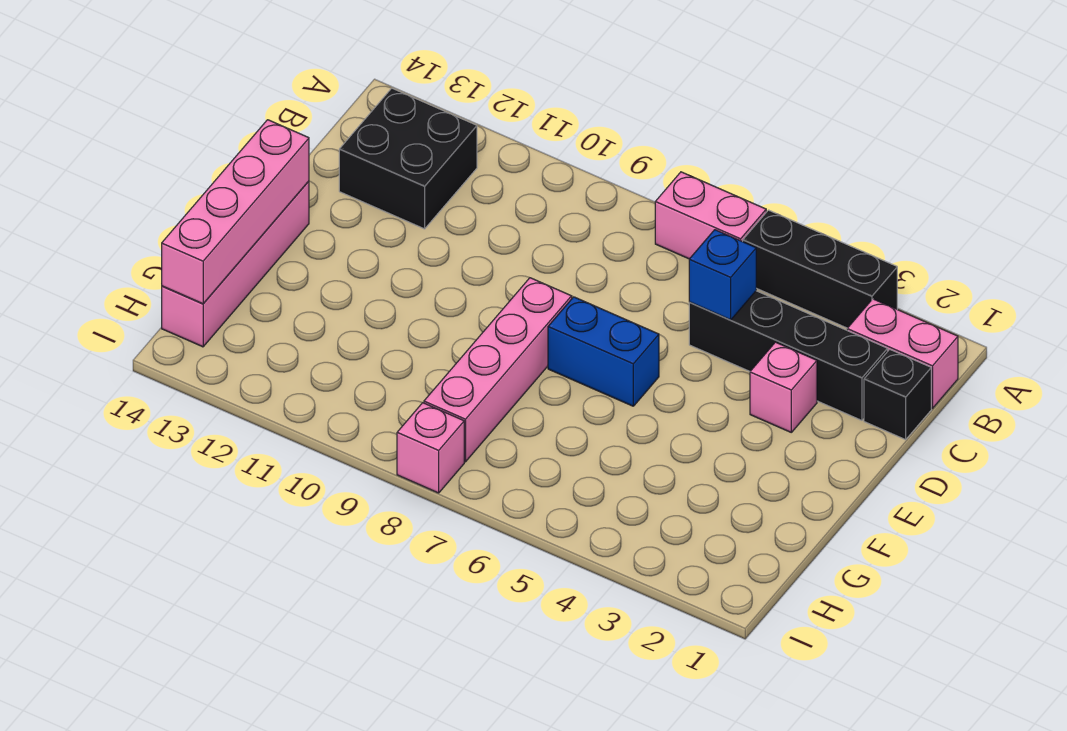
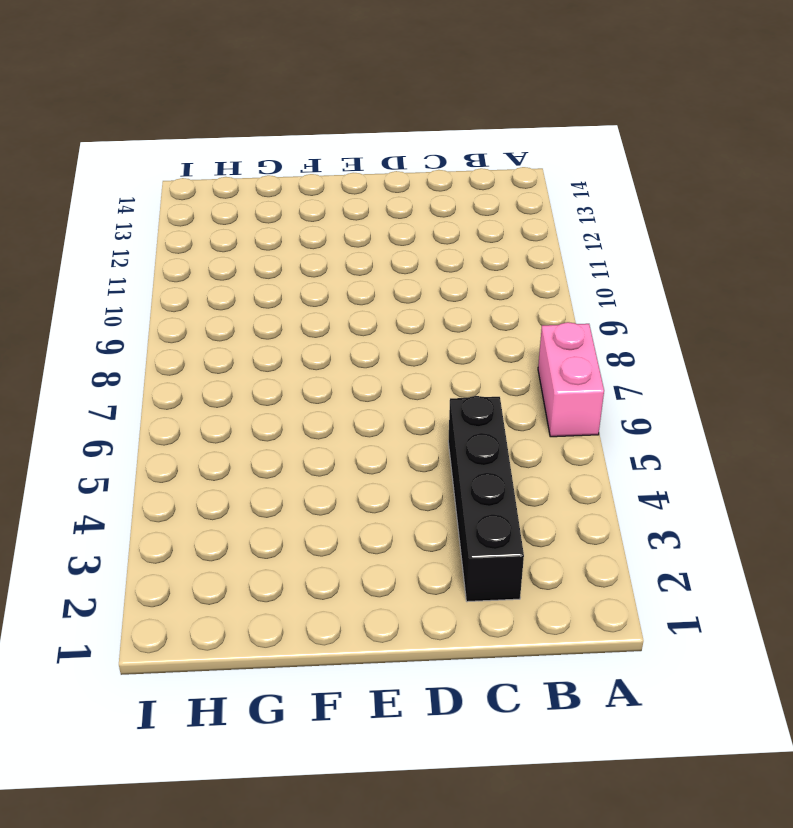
none -> black 1x3 brick [743,210,897,328]
none -> pink 1x2 brick [847,299,958,408]
none -> black 2x2 brick [339,88,477,229]

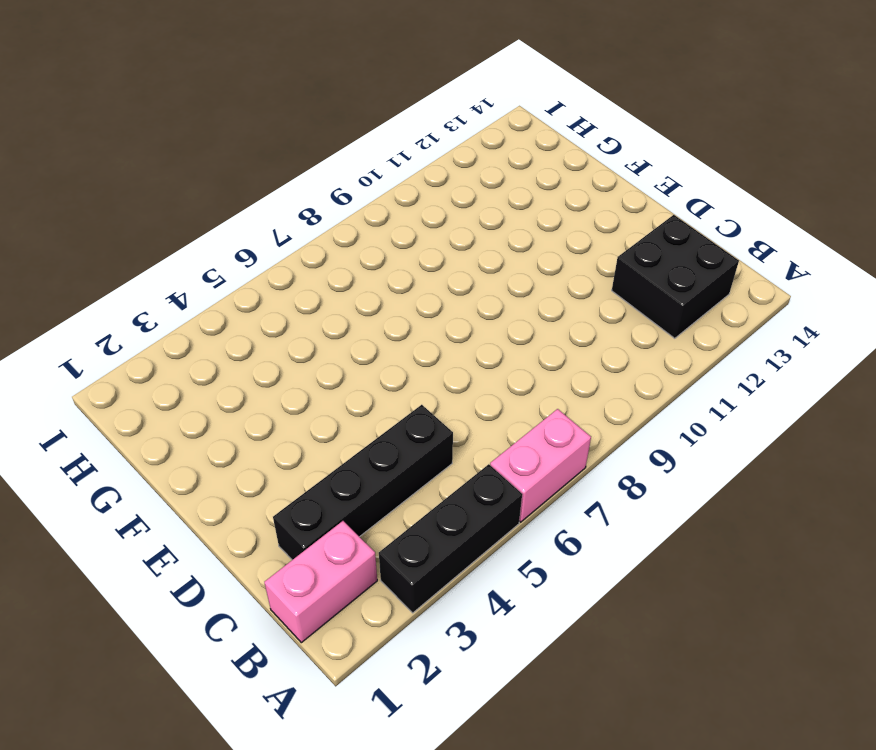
none -> black 1x1 brick [864,349,931,440]
none -> pink 1x1 brick [750,342,817,432]
none -> blue 1x2 brick [548,297,659,406]

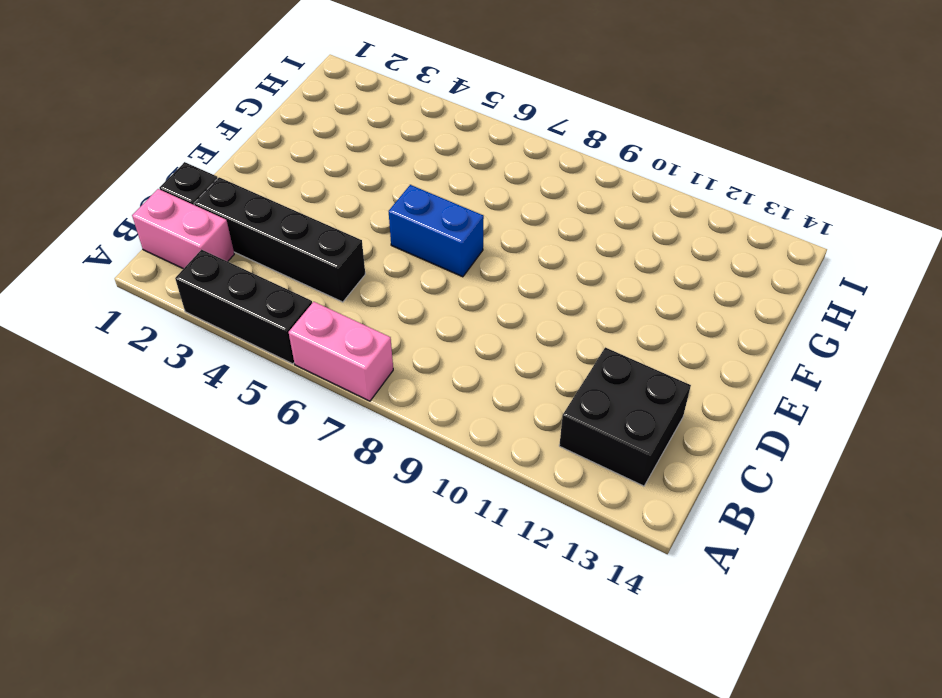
none -> pink 1x1 brick [750,342,817,432]
none -> pink 1x4 brick [424,278,572,462]
none -> pink 1x4 brick [162,181,309,347]

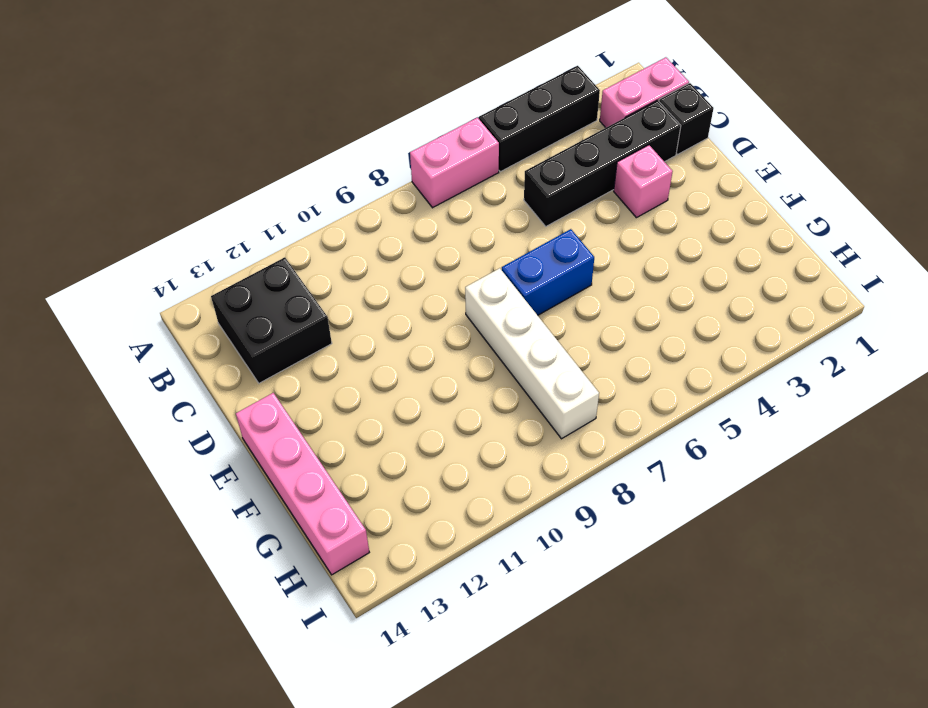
white 1x4 brick [465,268,599,439] -> pink 1x4 brick [424,278,572,462]
none -> pink 1x1 brick [397,403,464,493]
none -> blue 1x1 brick [689,230,756,320]
none -> pink 1x4 brick [162,120,309,304]

